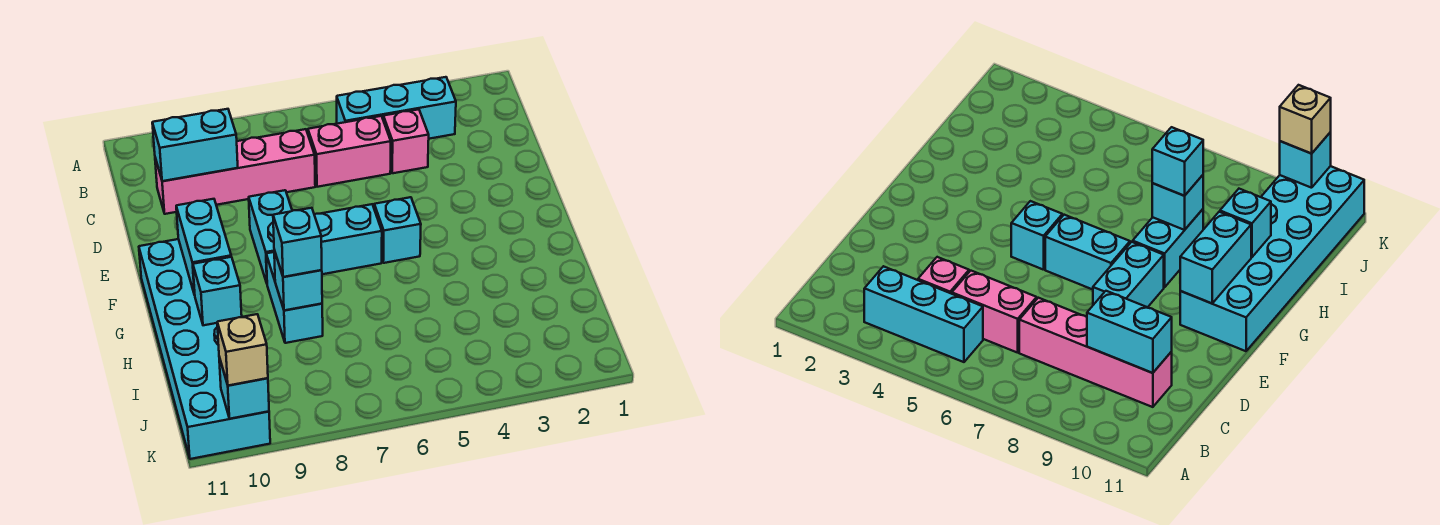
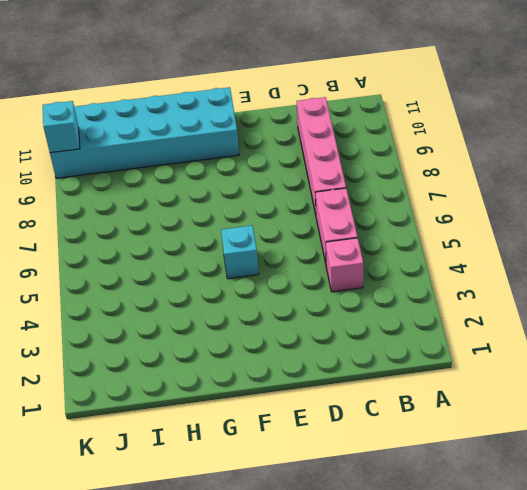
none -> cyan 1x3 brick [337,77,456,139]
none -> cyan 1x2 brick [249,190,292,283]
none -> cyan 1x2 brick [314,204,382,274]

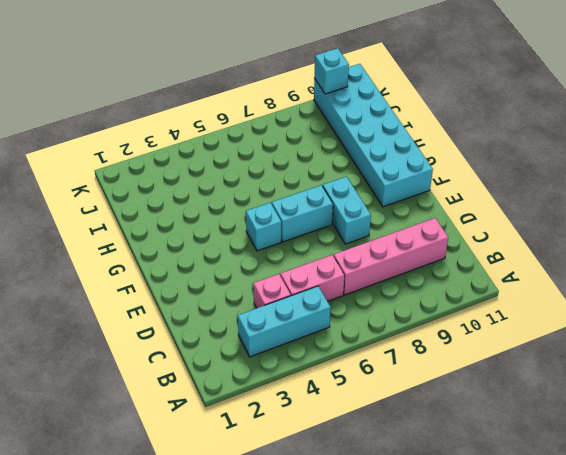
none -> cyan 1x2 brick [266,252,323,343]
none -> cyan 1x2 brick [152,109,238,181]
none -> cyan 1x2 brick [176,199,231,294]

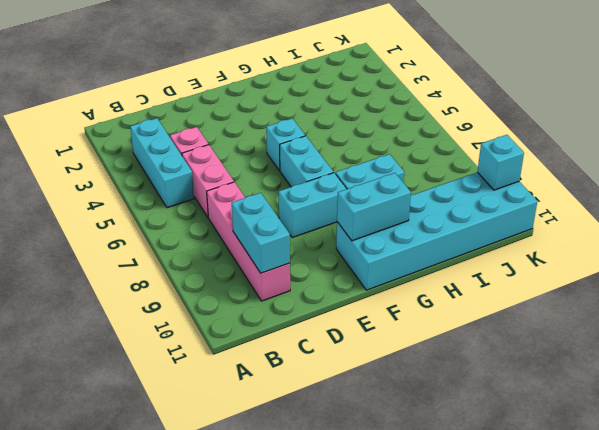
none -> cyan 1x1 brick [274,250,322,310]
none -> cyan 1x1 brick [193,257,242,325]
none -> cyan 1x1 brick [273,208,322,277]

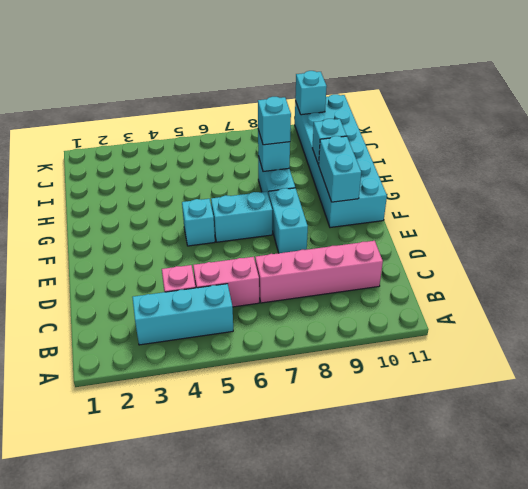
none -> cyan 1x2 brick [152,109,238,181]
none -> tan 1x1 brick [217,314,268,386]

